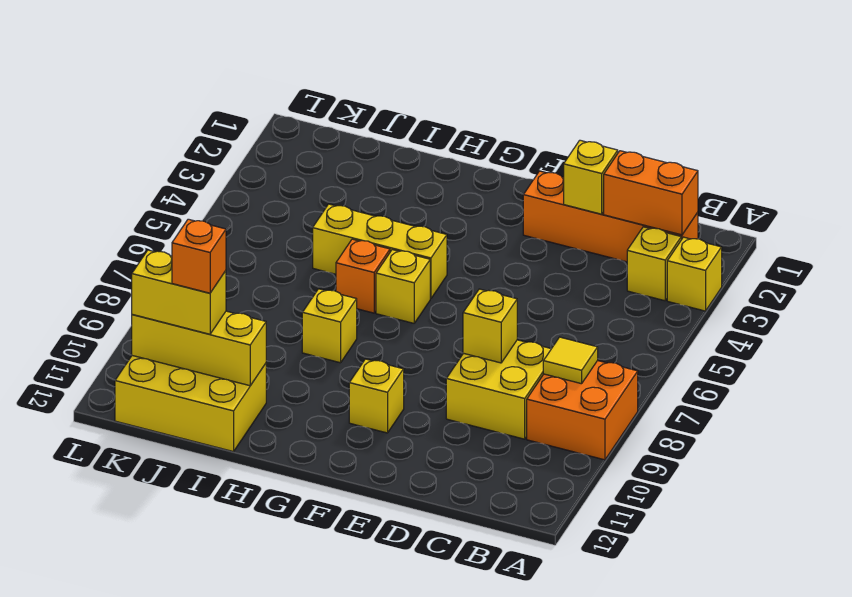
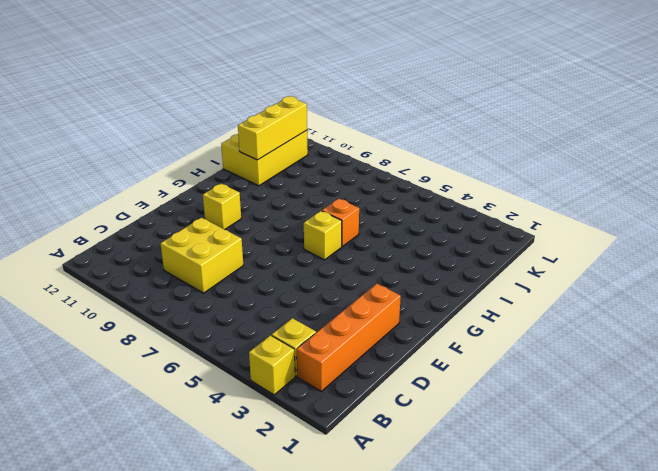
none -> orange 2x2 brick [527,361,638,460]
none -> yellow 1x3 brick [313,204,447,299]
none -> yellow 1x1 brick [302,289,357,363]

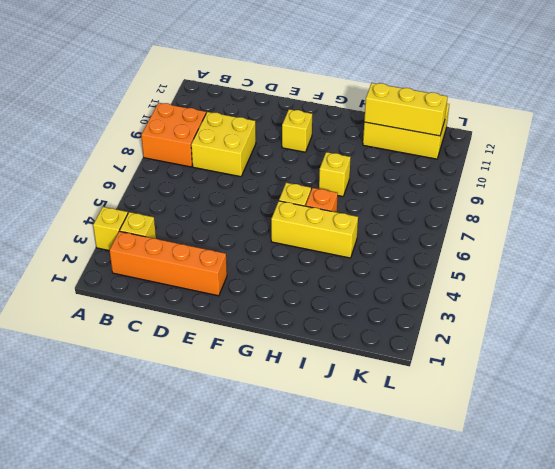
none -> orange 1x2 brick [604,151,698,235]
none -> yellow 1x1 tile [543,337,598,384]
none -> yellow 1x1 brick [564,140,618,214]

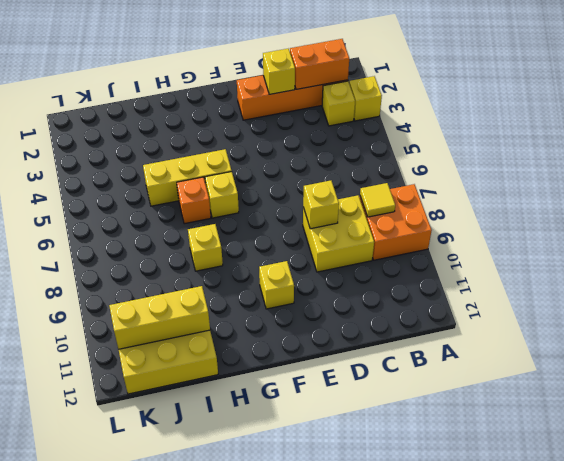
none -> yellow 1x2 brick [132,250,226,334]
none -> orange 1x1 brick [172,219,226,293]

